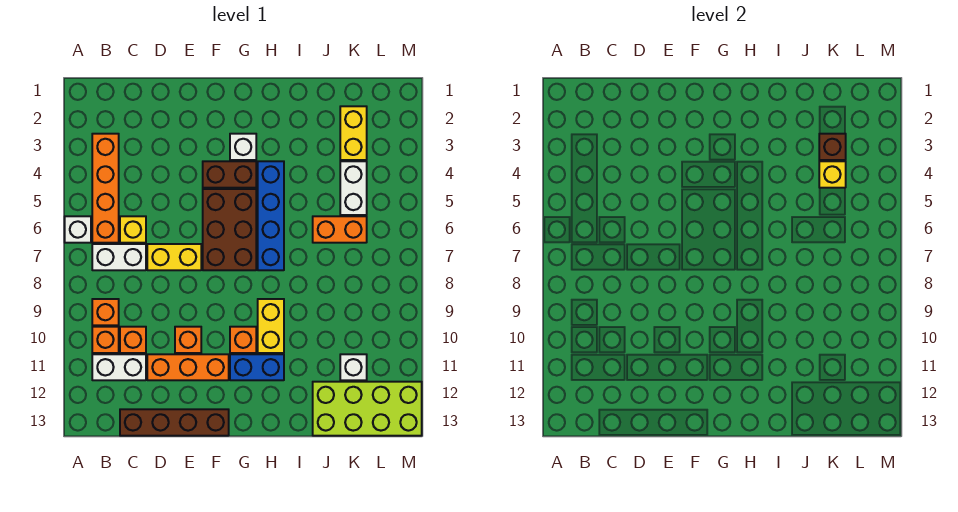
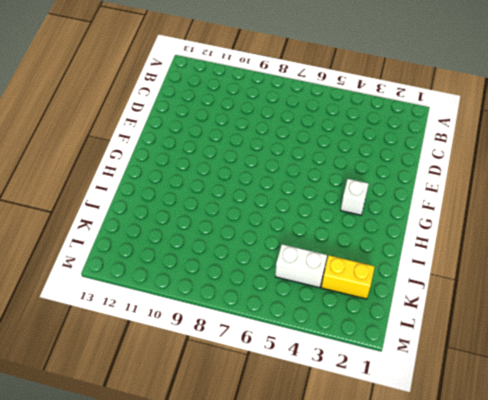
none -> white 1x1 brick [65,216,91,243]
none -> orange 1x4 brick [92,134,119,243]
none -> white 1x2 brick [92,244,146,270]

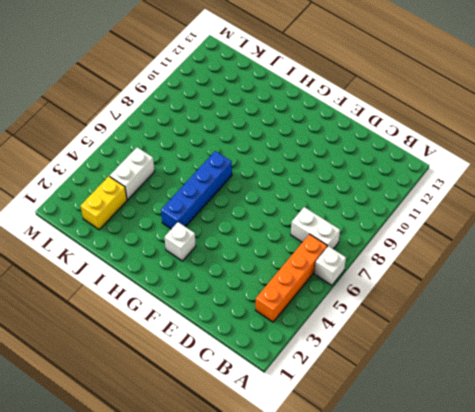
none -> orange 1x1 brick [92,299,119,325]
none -> orange 1x1 brick [92,327,119,353]
none -> white 1x2 brick [92,354,146,380]

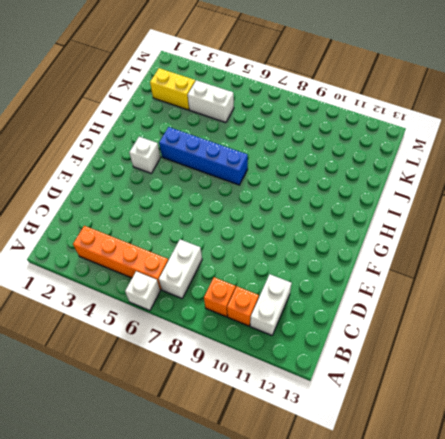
none -> yellow 1x1 brick [120,216,146,243]
none -> orange 1x1 brick [120,327,146,353]
none -> brown 1x4 brick [120,409,229,436]

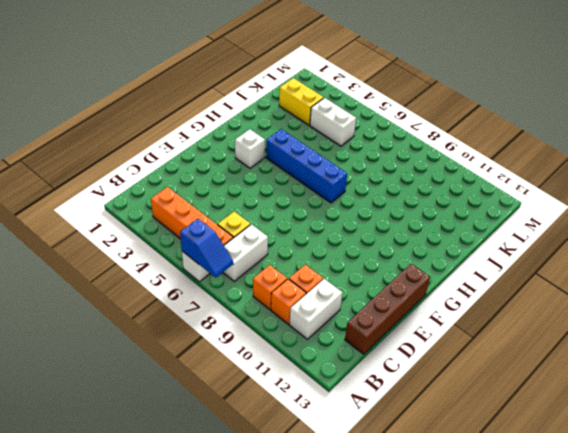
blue 1x2 slope [180,219,233,278] -> none
none -> yellow 1x2 brick [147,244,201,270]
none -> orange 1x3 brick [147,354,229,380]
none -> orange 1x1 brick [175,327,201,353]

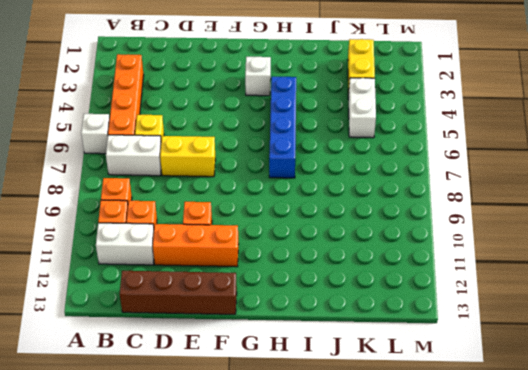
none -> brown 1x2 brick [203,161,256,188]
none -> brown 2x3 brick [203,189,256,270]
none -> orange 1x1 brick [230,327,256,353]

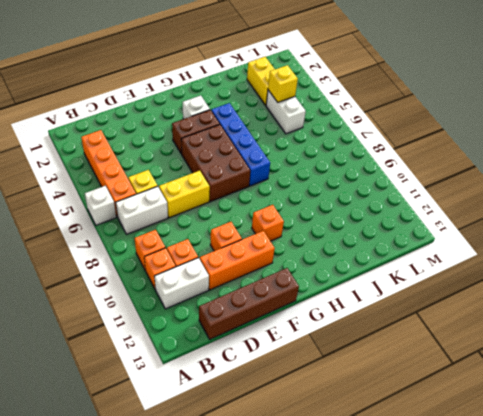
none -> blue 1x2 brick [230,354,284,380]
none -> yellow 1x2 brick [258,299,284,353]
none -> orange 1x2 brick [313,216,367,243]

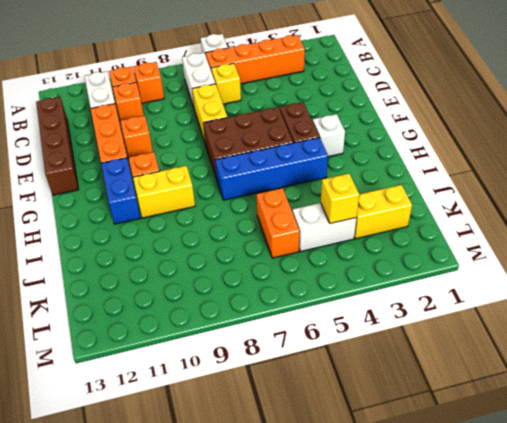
none -> lime 2x4 brick [313,382,422,436]
none -> white 1x1 brick [340,354,367,380]
none -> brown 1x1 brick [819,134,846,160]

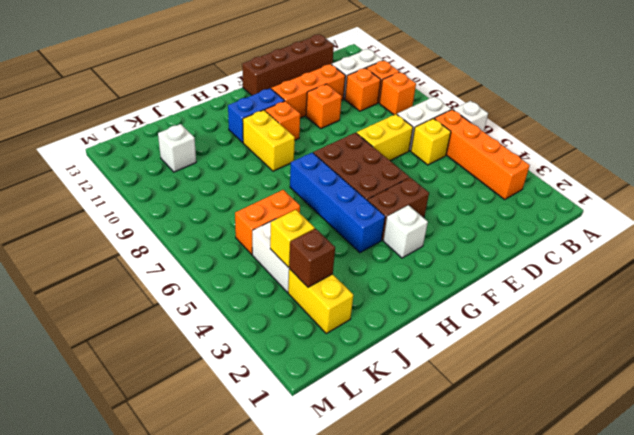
none -> lime 2x4 brick [313,382,422,436]

